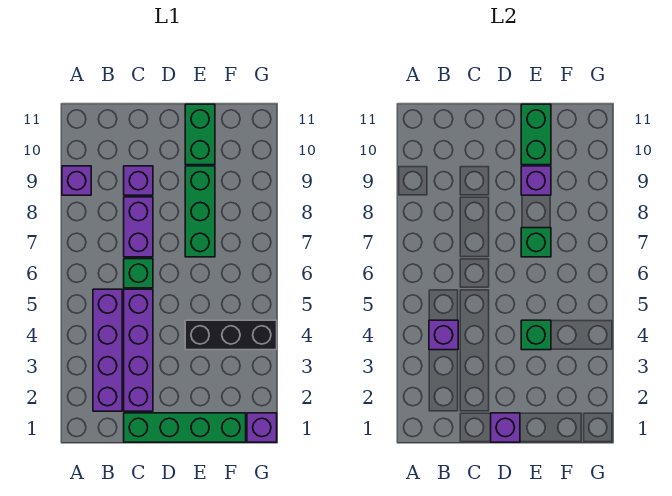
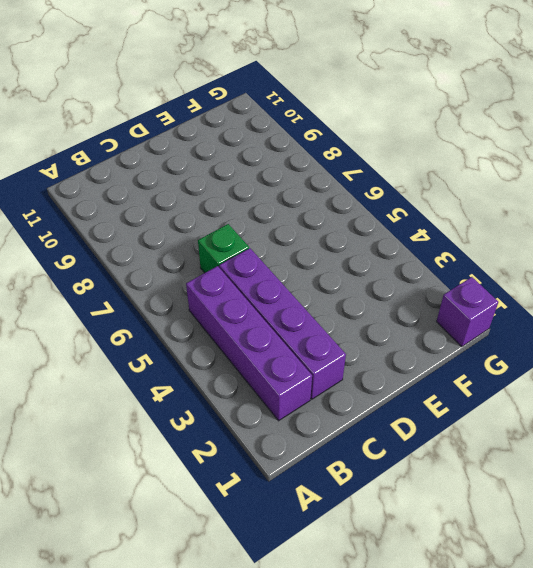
none -> purple 1x1 brick [62,166,91,195]
none -> green 1x4 brick [124,413,246,442]
none -> purple 1x2 brick [124,197,153,257]

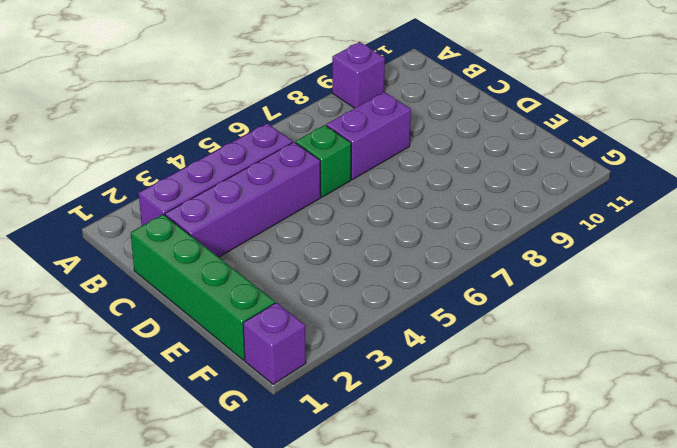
none -> purple 1x1 brick [124,166,153,195]
none -> black 1x3 brick [185,320,277,350]
none -> green 1x3 brick [185,166,215,257]

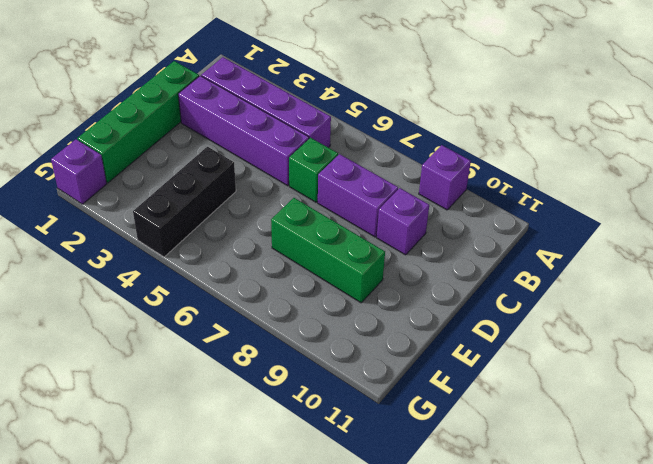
none -> green 1x2 brick [185,104,215,165]
none -> purple 1x1 brick [429,320,458,350]
none -> purple 1x1 brick [491,413,520,442]

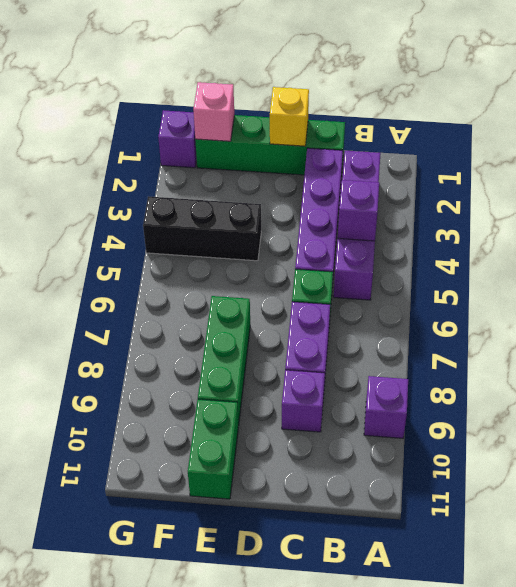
yellow 1x1 brick [270,87,309,146] -> purple 1x1 brick [491,413,520,442]
pink 1x1 brick [193,82,234,141] -> none
none -> green 1x1 brick [521,320,551,350]
none -> green 1x1 brick [521,228,551,257]
none -> purple 1x1 brick [521,166,551,195]

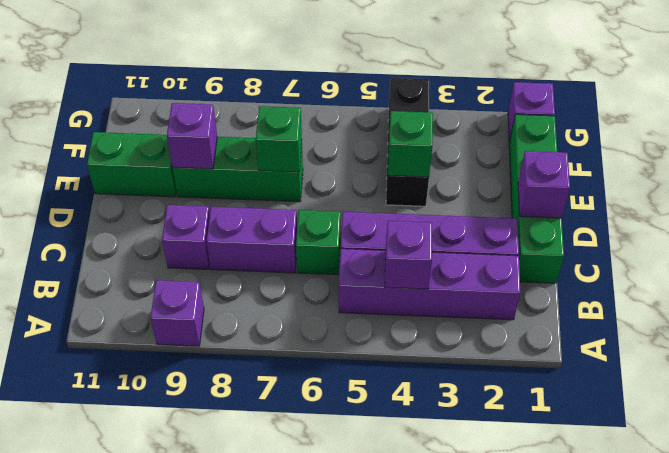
none -> green 1x2 brick [521,104,551,165]

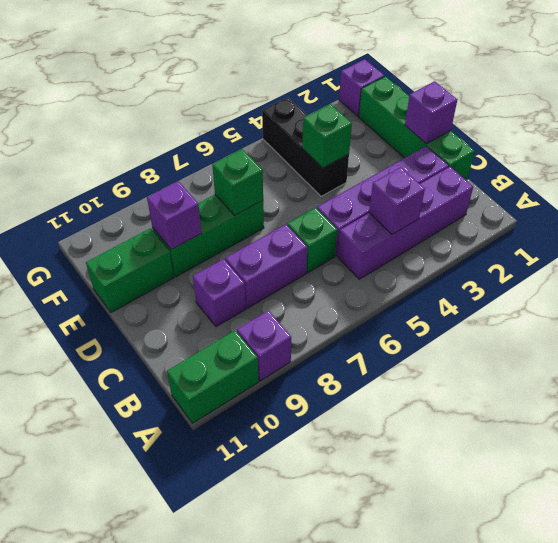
green 1x2 brick [167,331,259,423] -> green 1x2 brick moved to [521,104,551,165]

